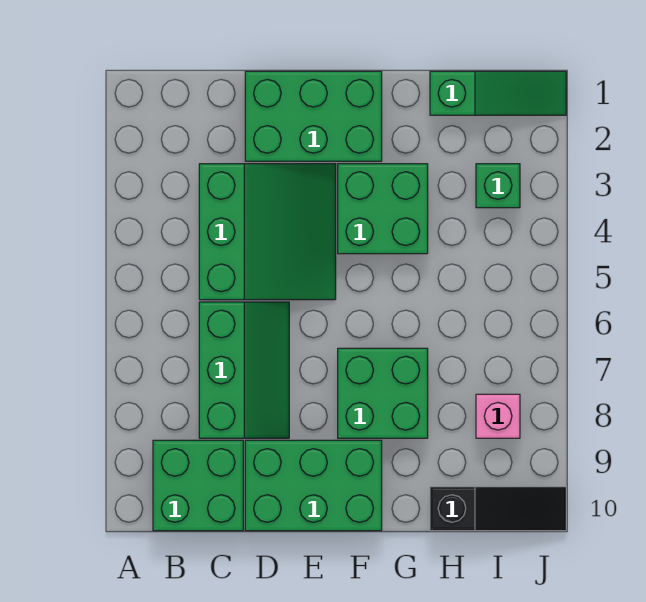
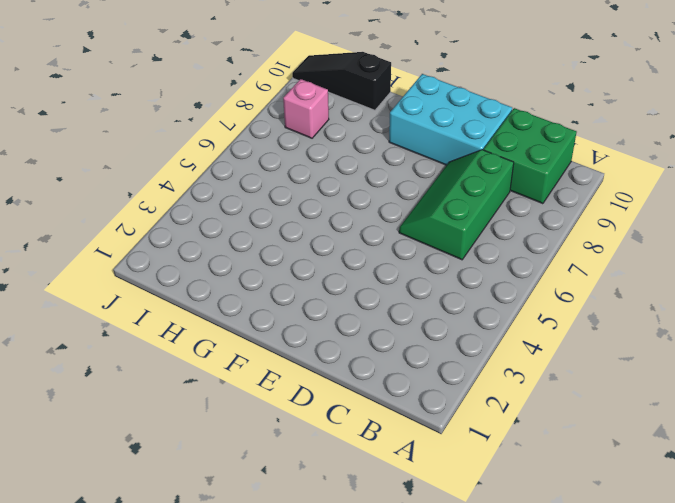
cyan 2x3 brick [389,74,512,165] -> green 2x3 brick [245,440,382,531]
none -> green 3x3 slope [199,164,336,300]
none -> green 2x3 brick [245,71,382,161]

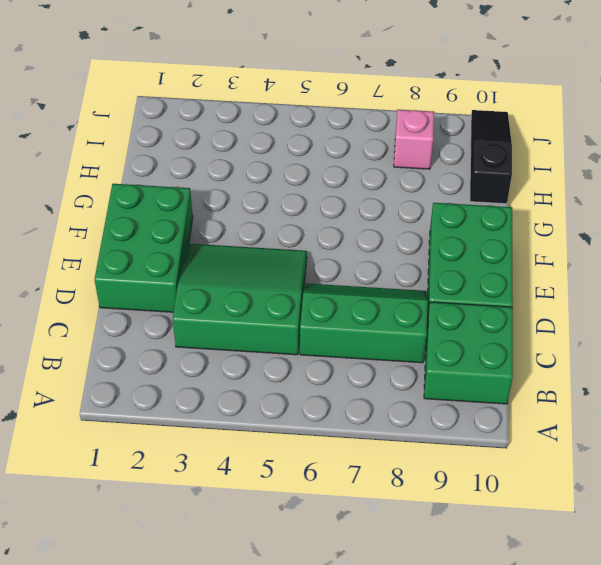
none -> green 2x2 brick [338,164,428,254]
none -> green 2x2 brick [338,348,428,438]

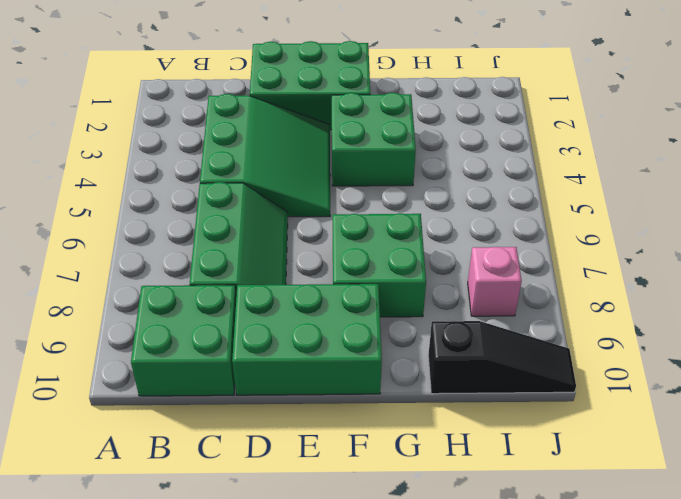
none -> green 1x3 slope [430,71,566,115]
none -> green 1x1 brick [476,164,520,208]

